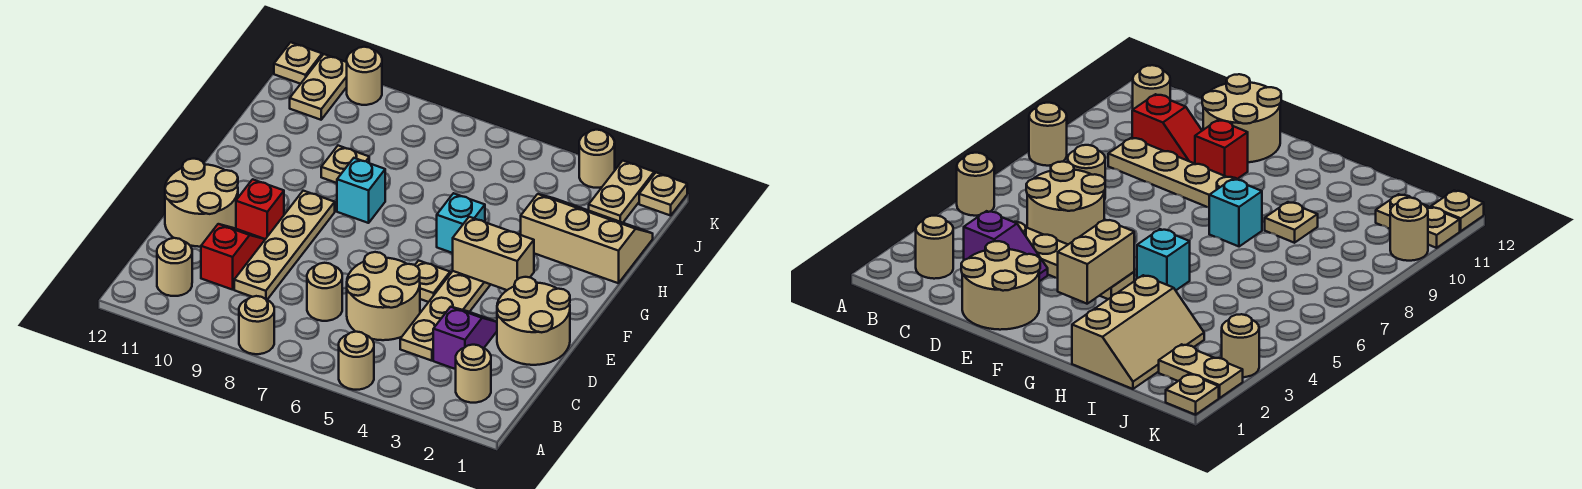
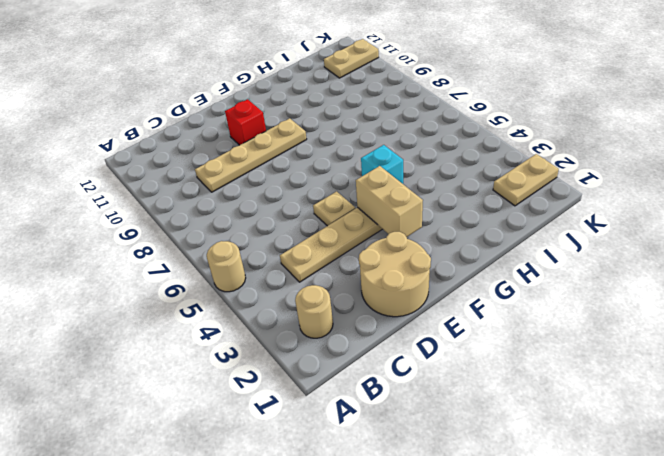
none -> tan 1x1 round brick [239,296,274,354]
none -> tan 1x1 round brick [157,238,192,296]
none -> purple 1x2 slope [433,307,497,369]

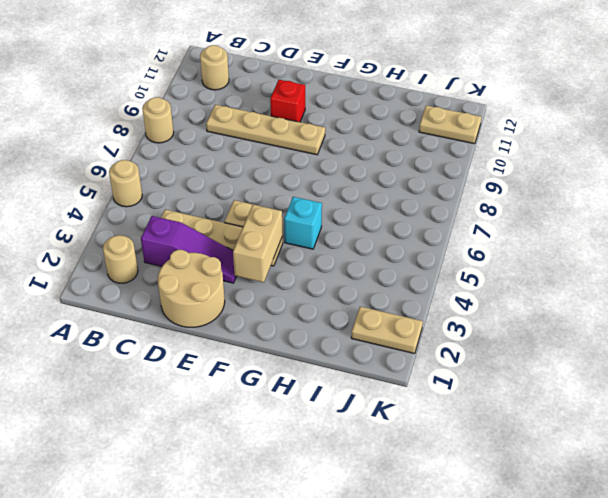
purple 1x3 slope [141,216,236,283] -> purple 1x2 slope [433,307,497,369]
none -> tan 2x2 round brick [347,252,420,340]
none -> tan 1x1 round brick [307,263,342,321]
none -> red 1x2 slope [201,224,265,290]

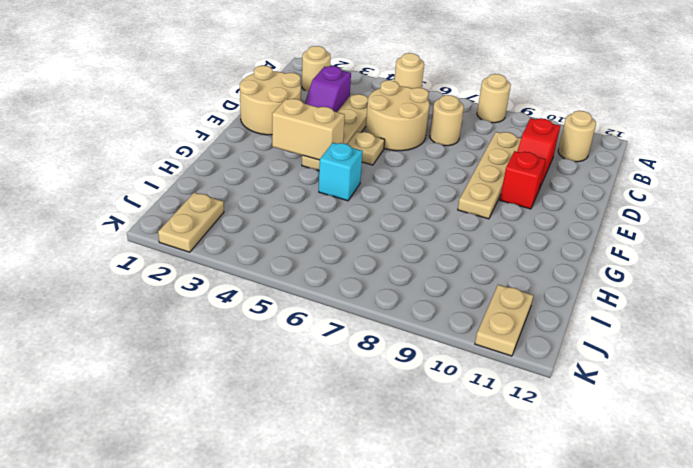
none -> tan 2x2 round brick [165,159,238,247]
none -> cyan 1x1 brick [337,158,385,223]
none -> tan 2x3 slope [521,194,653,283]

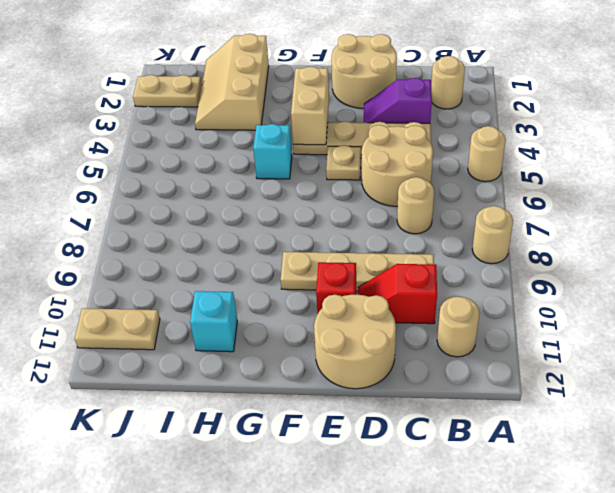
cyan 1x1 brick [190,291,237,352] -> cyan 1x1 brick moved to [337,158,385,223]
none -> tan 1x1 plate [321,146,369,183]
none -> tan 1x1 plate [639,173,687,216]
none -> tan 1x1 round brick [579,130,615,188]

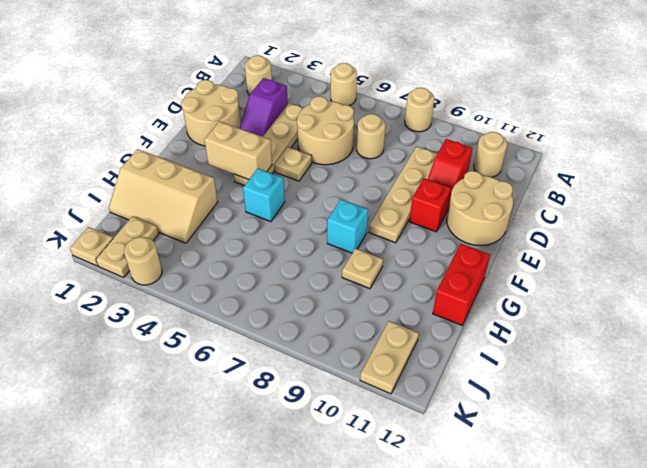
red 1x2 brick [433,244,490,325] -> none
none -> tan 1x1 round brick [347,47,382,105]
none -> tan 1x1 plate [274,42,322,84]

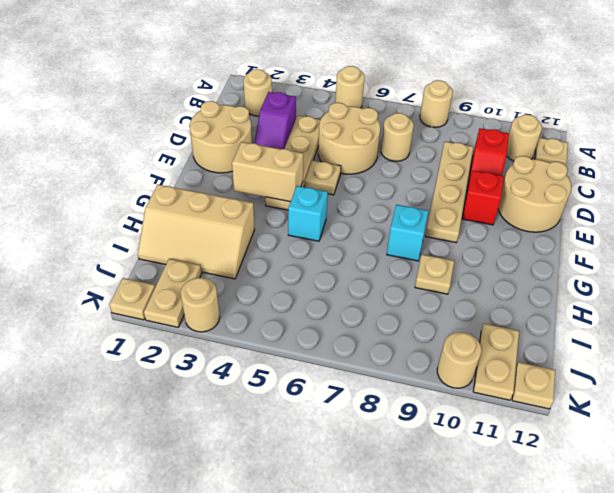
tan 1x1 plate [535,138,568,165] -> none

